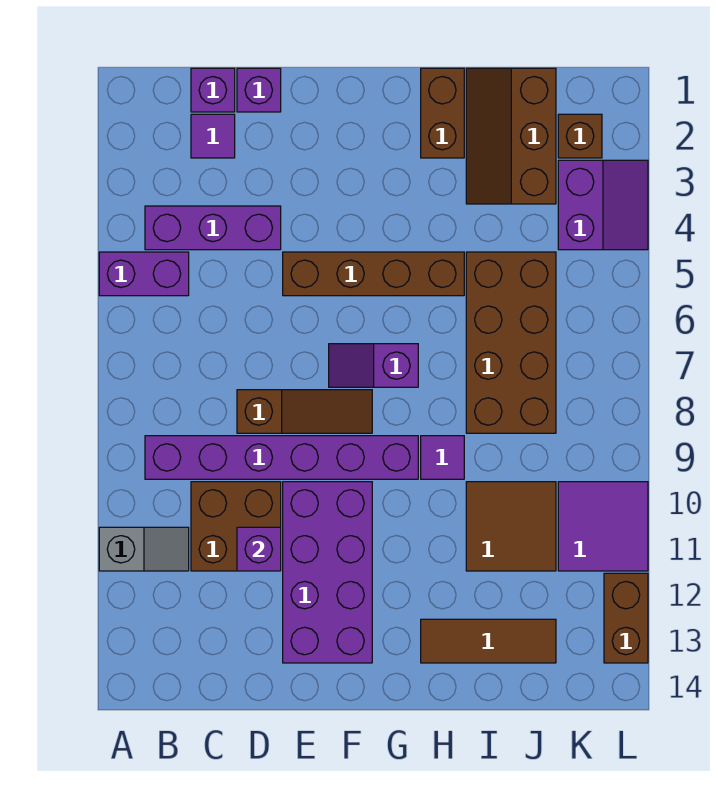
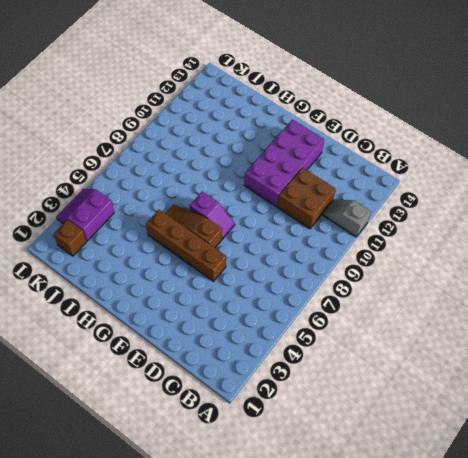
brown 1x3 slope [165,205,222,248] -> brown 1x3 slope moved to [237,390,372,433]
none -> purple 1x2 brick [99,252,189,296]
none -> purple 1x3 brick [145,206,281,250]
none -> purple 1x6 brick [145,436,418,479]

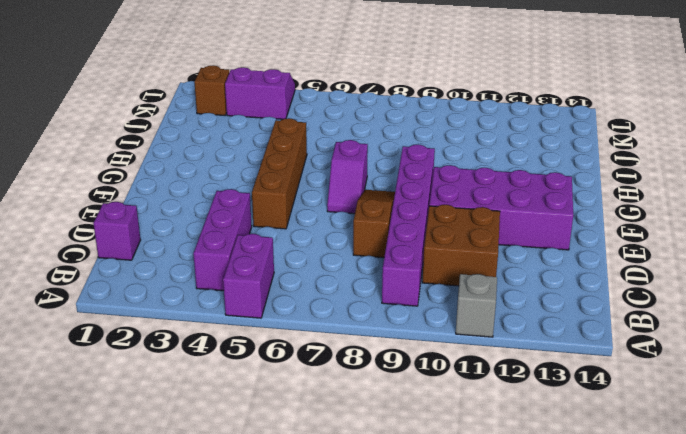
none -> purple 1x1 tile [191,114,235,158]
none -> purple 1x1 brick [237,68,281,112]
none -> brown 1x2 brick [421,68,464,158]

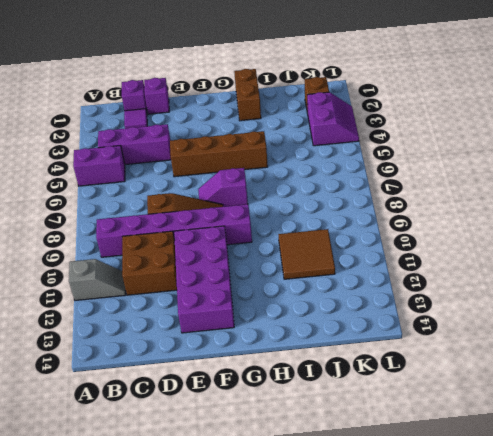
none -> purple 1x1 tile [421,436,464,479]
none -> brown 1x3 tile [421,619,556,663]
none -> brown 2x3 slope [466,68,556,204]

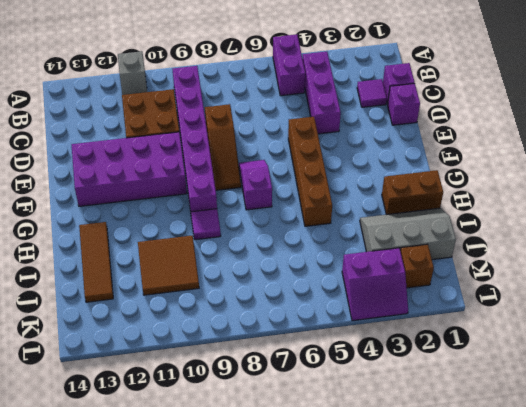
grey 2x3 slope [360,208,456,260] -> brown 2x3 slope [466,68,556,204]
none -> brown 2x4 brick [466,252,556,433]
none -> purple 2x2 tile [558,482,648,571]
none -> brown 1x2 brick [604,573,648,663]

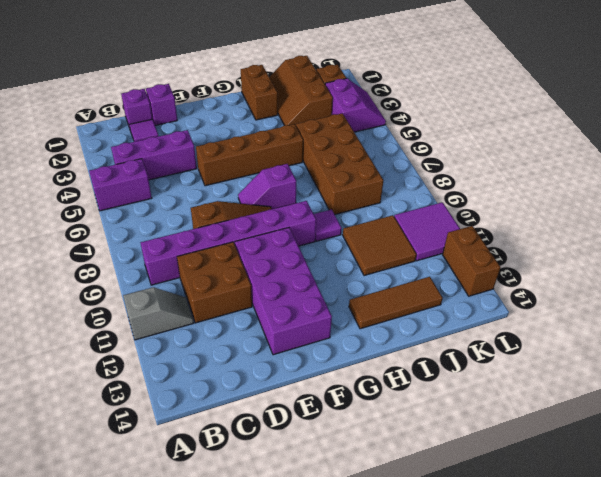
none -> purple 1x1 brick [237,527,281,571]

